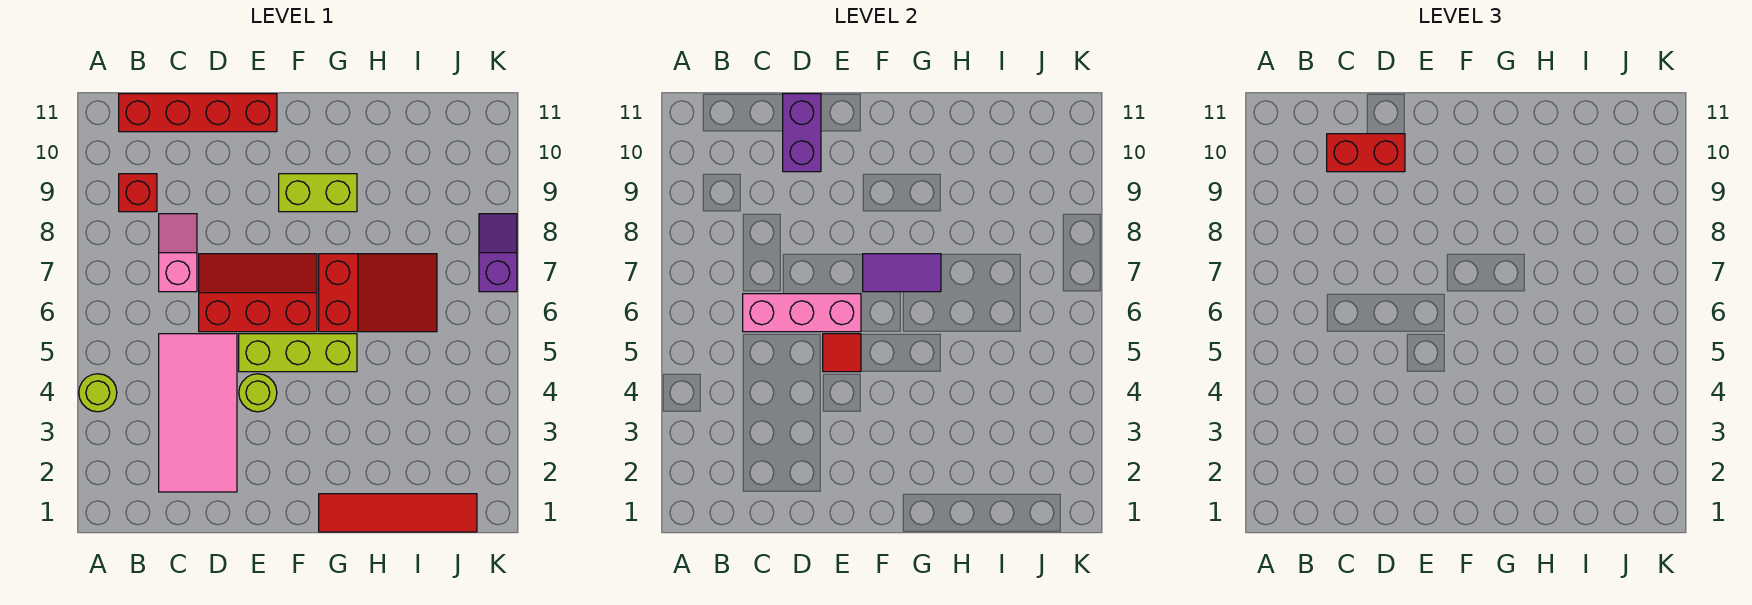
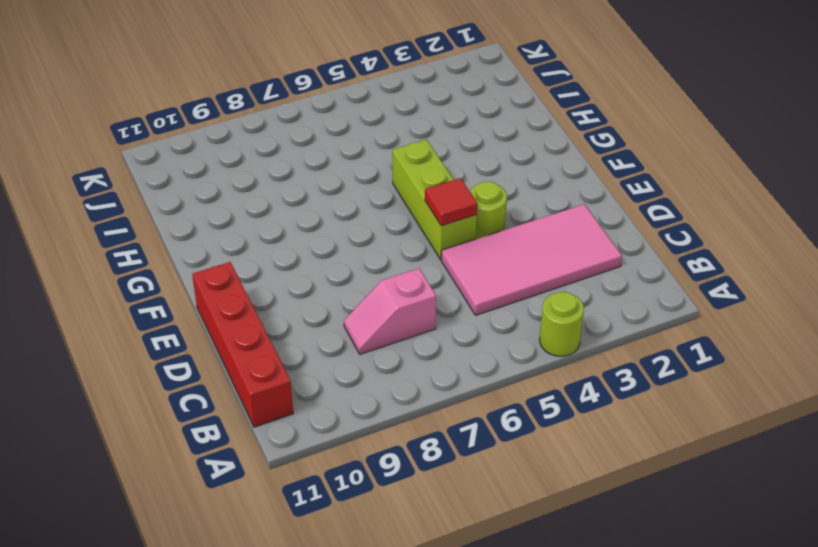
none -> red 1x1 brick [119,174,157,212]
none -> red 2x3 slope [199,254,317,332]
none -> lime 1x2 brick [279,174,357,212]

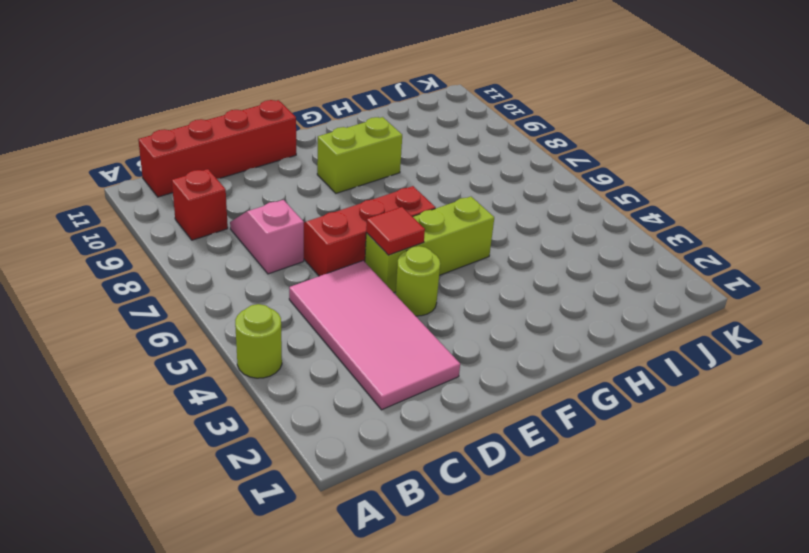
none -> red 1x4 tile [319,494,477,532]
none -> red 2x3 slope [319,254,437,332]
none -> purple 1x2 slope [479,214,517,292]

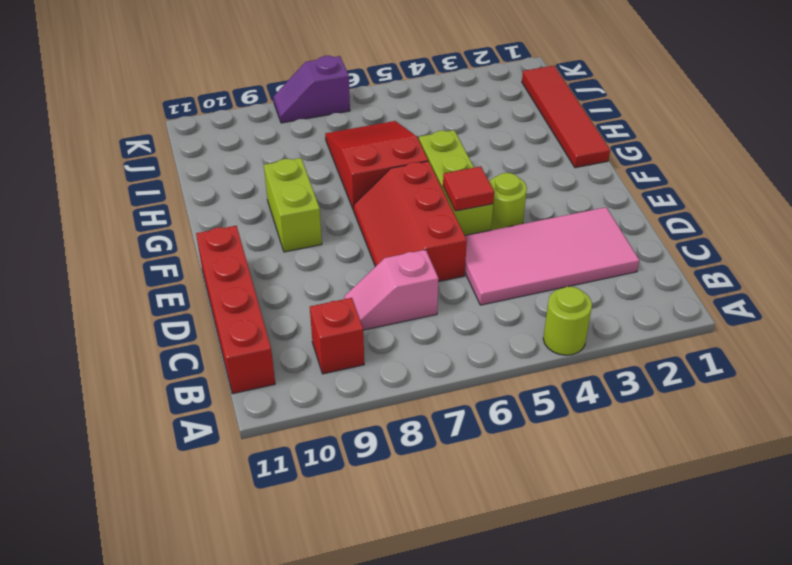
none -> pink 1x3 brick [743,294,861,332]
none -> purple 1x2 brick [783,94,821,172]
none -> purple 1x2 tile [863,254,941,292]

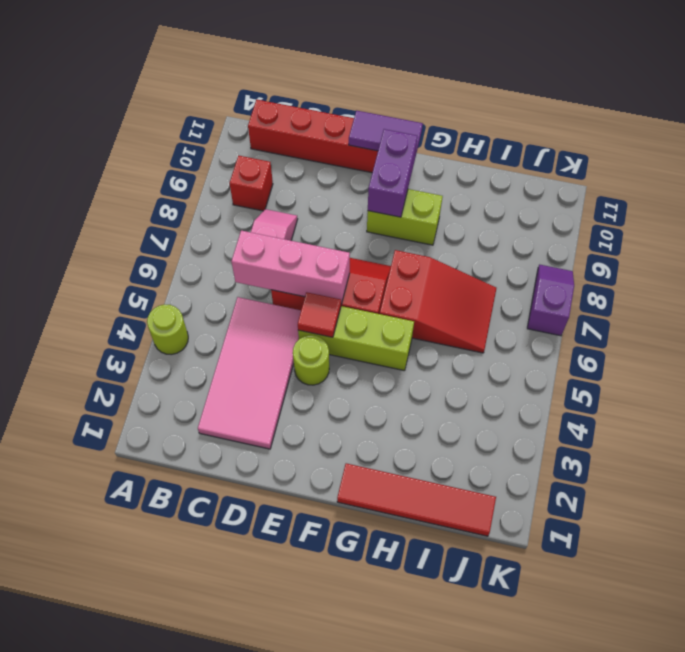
purple 1x2 tile [349,111,423,156] -> purple 1x2 tile moved to [863,254,941,292]
purple 1x2 brick [368,129,417,217] -> purple 1x2 brick moved to [783,94,821,172]
none -> red 1x2 brick [1327,134,1405,172]

